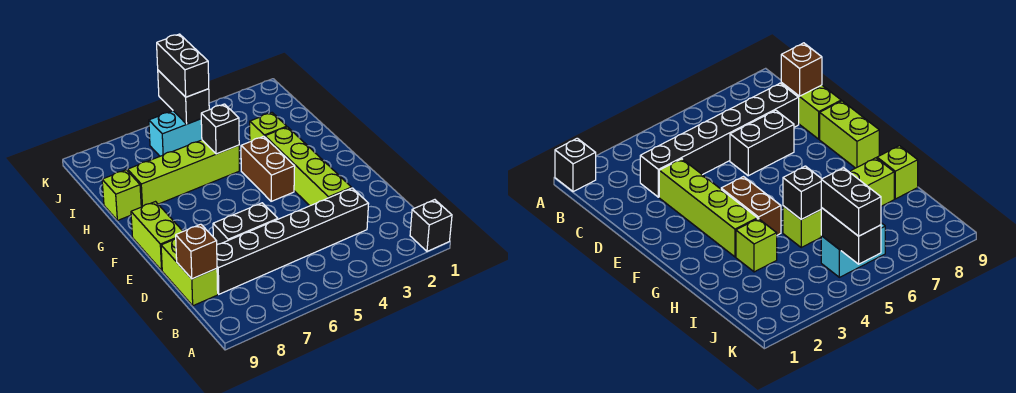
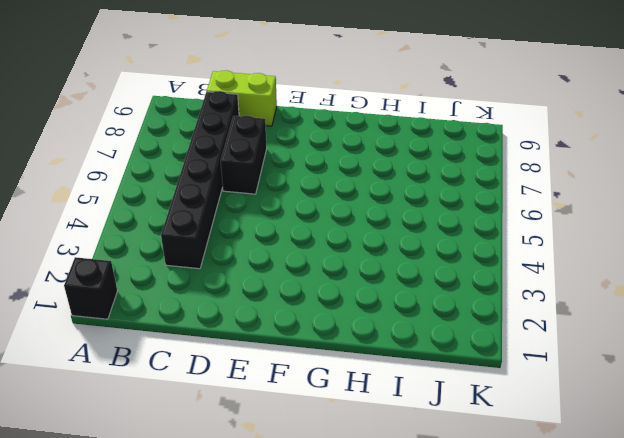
none -> lime 1x4 brick [265,127,351,206]
none -> lime 1x2 brick [131,202,183,270]
none -> brown 1x2 brick [241,136,295,201]

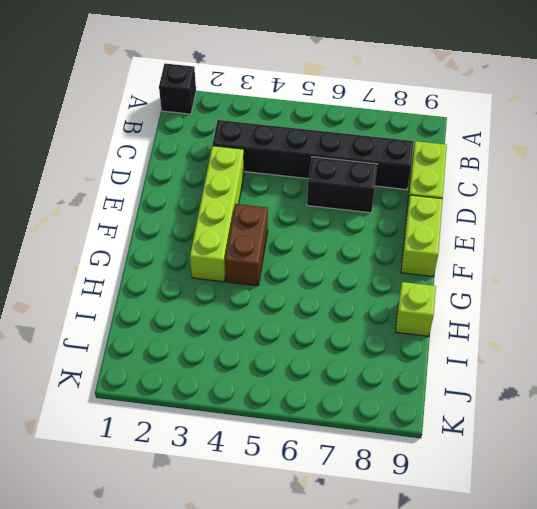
none -> lime 1x1 brick [250,113,287,142]
none -> lime 1x4 brick [128,140,239,207]
none -> cyan 1x2 brick [149,111,202,156]

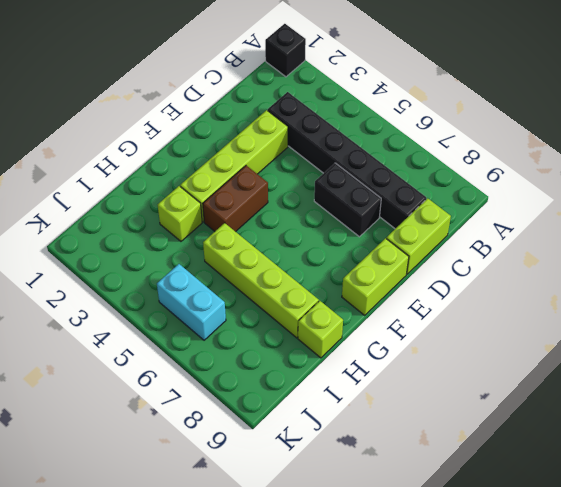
none -> brown 1x1 brick [176,224,217,279]
none -> black 1x1 brick [201,104,239,154]
none -> black 1x2 brick [158,70,209,124]

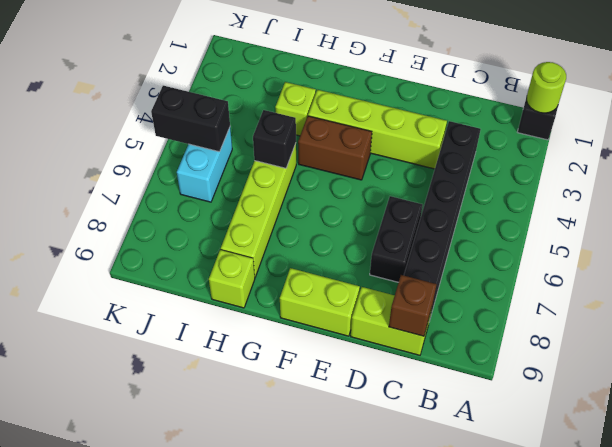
lime 1x1 round brick [527,62,566,113] -> none
none -> black 1x2 brick [157,34,209,97]

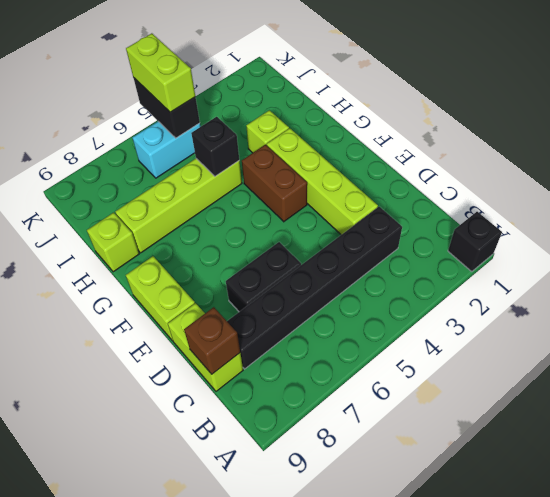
lime 1x2 brick [126,33,195,112] -> black 1x2 brick [157,34,209,97]

